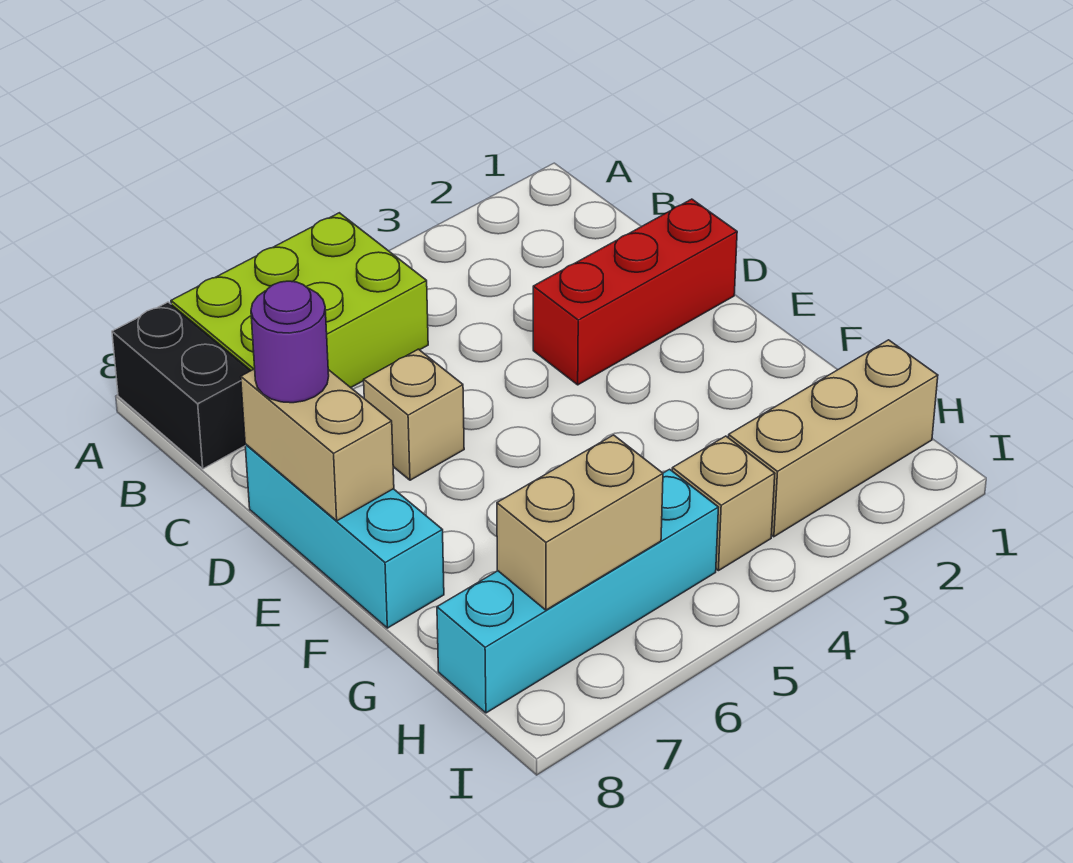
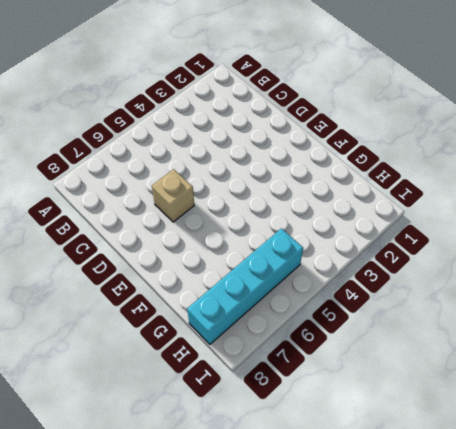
none -> lime 2x3 brick [171,213,428,388]
none -> black 1x2 brick [112,302,251,469]

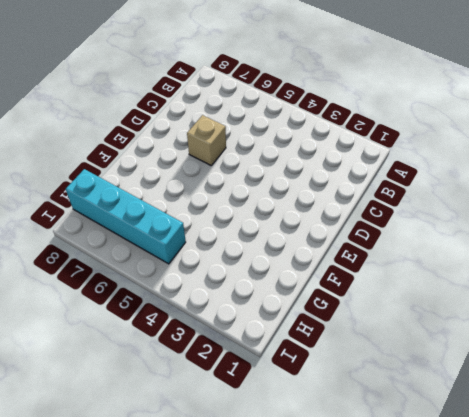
none -> lime 2x3 brick [171,213,428,388]
none -> black 1x2 brick [112,302,251,469]

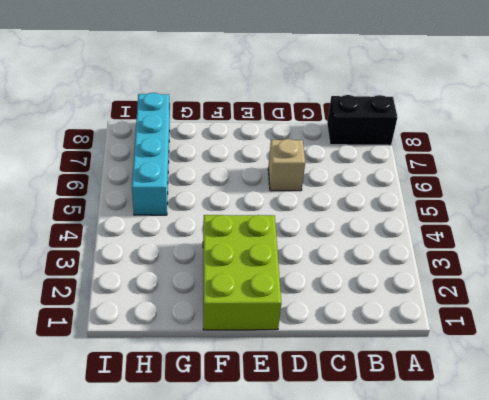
lime 2x3 brick [203,215,281,330] -> lime 2x3 brick moved to [171,213,428,388]
none -> red 1x3 brick [533,199,737,385]
none -> cyan 1x3 brick [245,444,444,628]

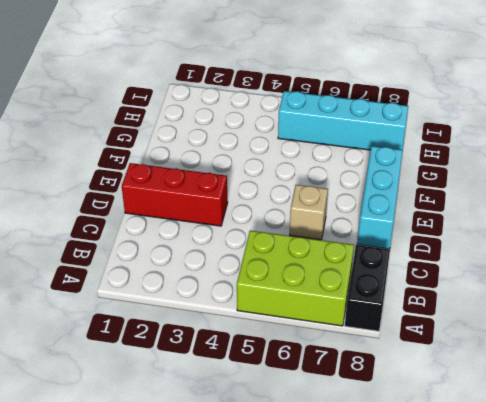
none -> tan 1x3 brick [728,340,938,537]
none -> tan 1x1 brick [672,436,775,571]

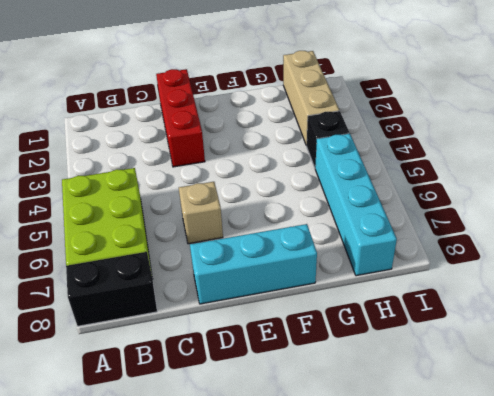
black 1x1 brick [306,111,349,167] -> tan 1x1 brick [672,436,775,571]
none -> tan 1x2 brick [241,369,394,521]
none -> tan 1x2 brick [497,435,663,610]

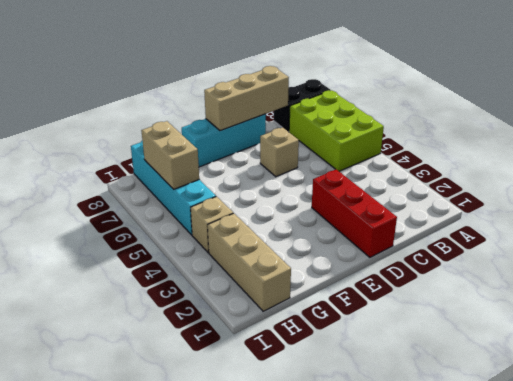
tan 1x3 brick [204,66,289,131] -> tan 1x2 brick [241,369,394,521]
none -> purple 1x1 round brick [251,281,329,403]

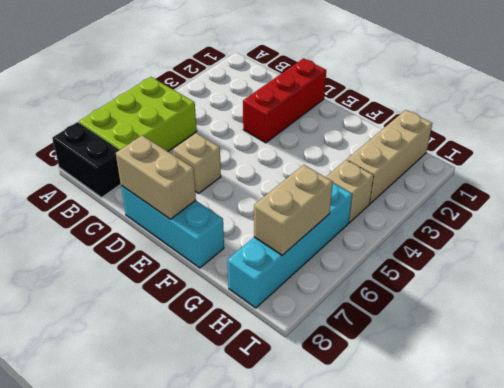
none -> purple 1x1 round brick [251,281,329,403]

